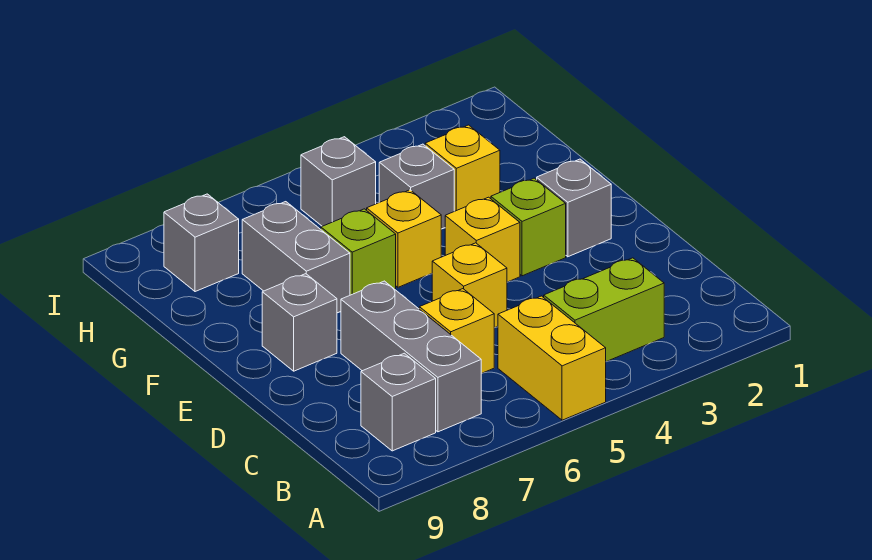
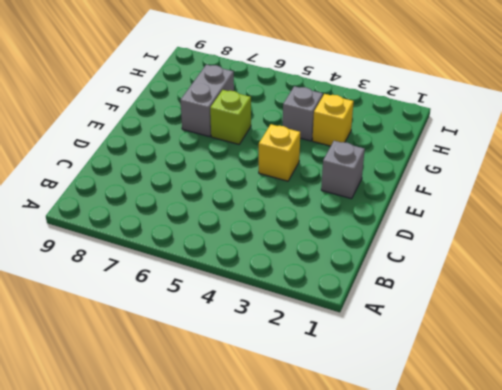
none -> yellow 1x2 brick [498,296,606,420]
none -> lime 1x2 brick [544,258,664,362]
none -> grey 1x3 brick [341,281,481,432]

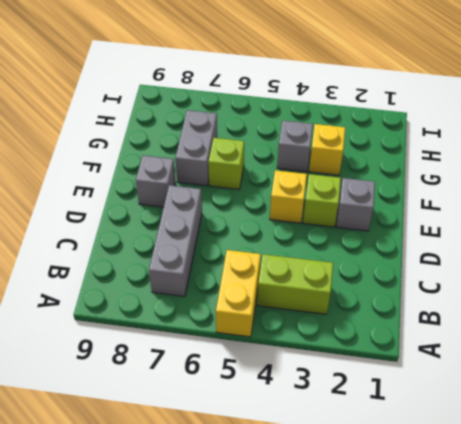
none -> grey 1x1 brick [361,353,436,451]
none -> yellow 1x1 brick [419,289,494,374]
none -> yellow 1x1 brick [432,243,507,328]

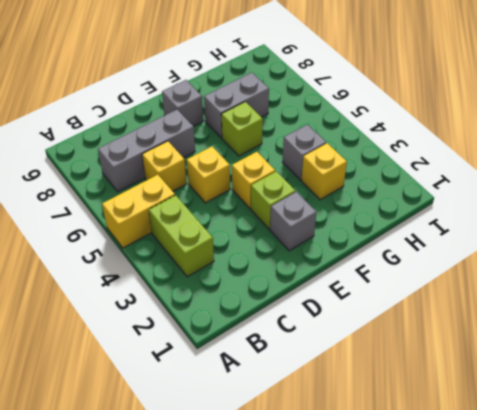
none -> grey 1x1 brick [361,353,436,451]
none -> yellow 1x1 brick [367,190,441,287]
none -> grey 1x1 brick [301,137,376,226]

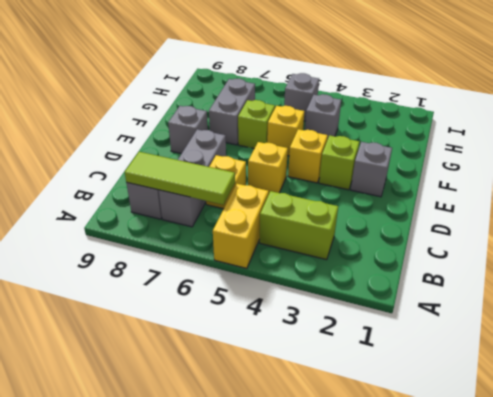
lime 1x3 tile [125,152,235,205] -> none
none -> yellow 1x1 brick [425,125,500,211]
none -> grey 1x1 brick [164,194,239,292]

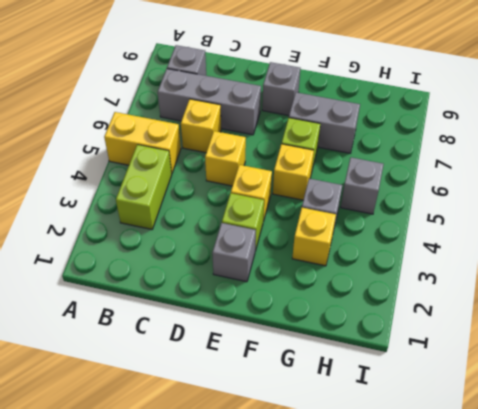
none -> grey 1x1 brick [164,194,239,292]

